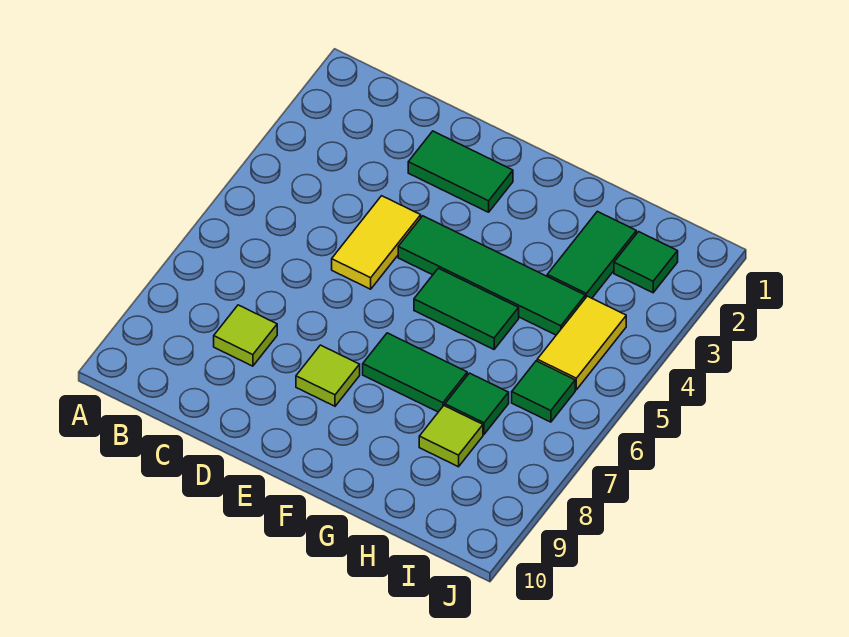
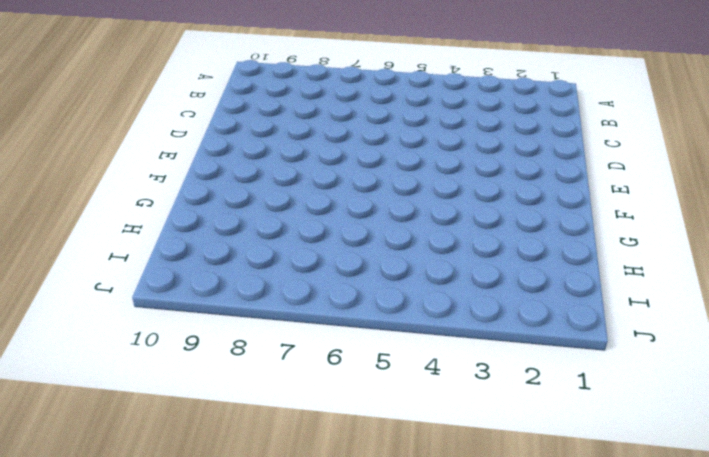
none -> lime 1x1 tile [214,305,277,366]
none -> green 1x2 tile [408,131,513,212]
none -> yellow 1x2 tile [332,196,421,289]

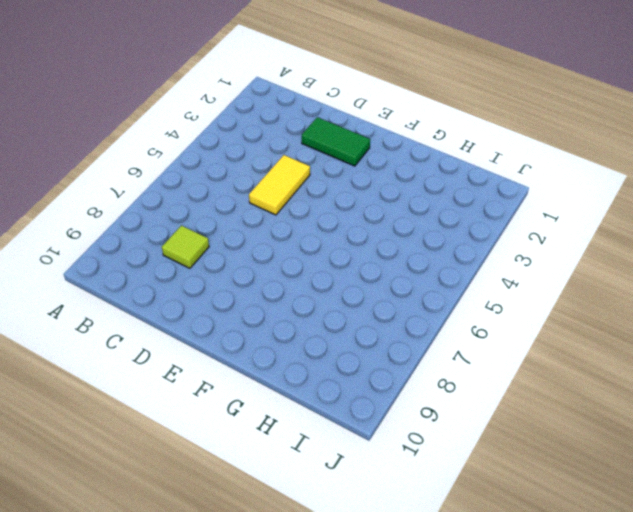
none -> green 1x4 tile [398,216,585,335]
none -> lime 1x1 tile [296,345,360,406]
none -> green 1x2 tile [414,268,519,349]

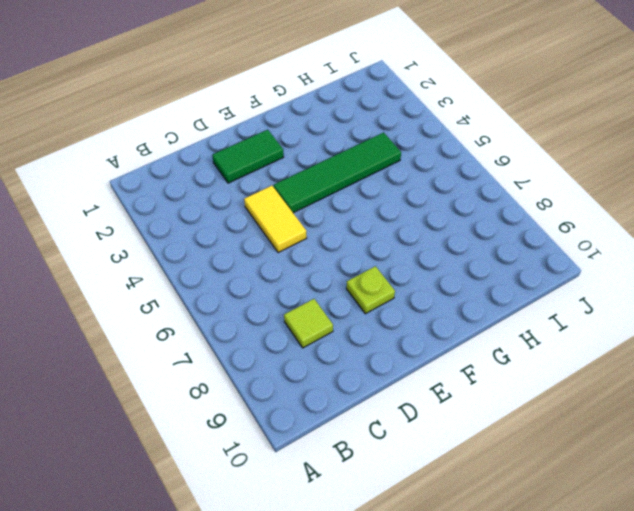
lime 1x1 plate [346,266,395,314] -> lime 1x1 tile [296,345,360,406]
none -> green 1x2 tile [414,268,519,349]
none -> green 1x2 tile [363,333,467,412]
none -> green 1x2 tile [547,211,636,298]

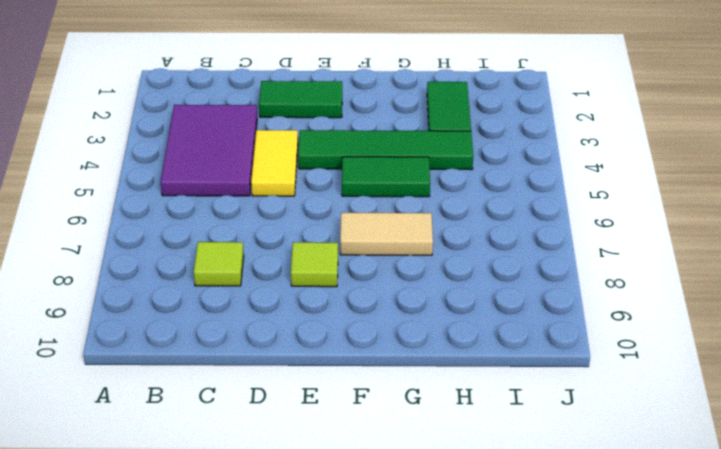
purple 2x3 tile [161,105,257,196] -> none
tan 1x2 tile [340,213,433,255] -> green 1x2 tile [363,333,467,412]
none -> green 1x1 tile [445,373,509,434]
none -> lime 1x1 tile [419,406,483,467]
none -> green 1x1 tile [614,232,678,293]

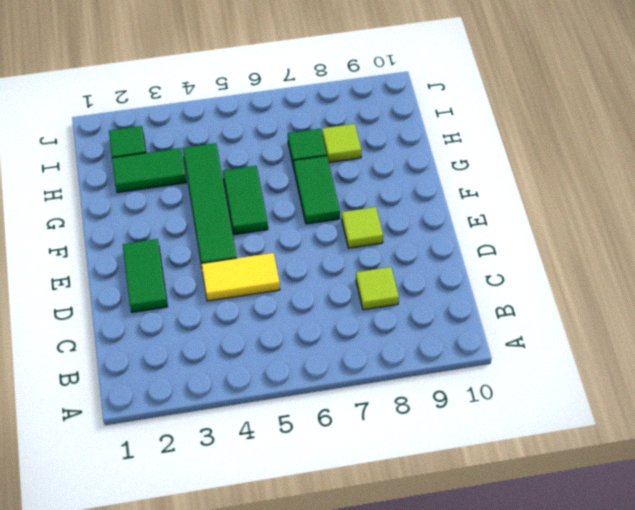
none -> yellow 1x2 tile [537,296,626,390]
none -> green 1x1 tile [512,361,575,422]

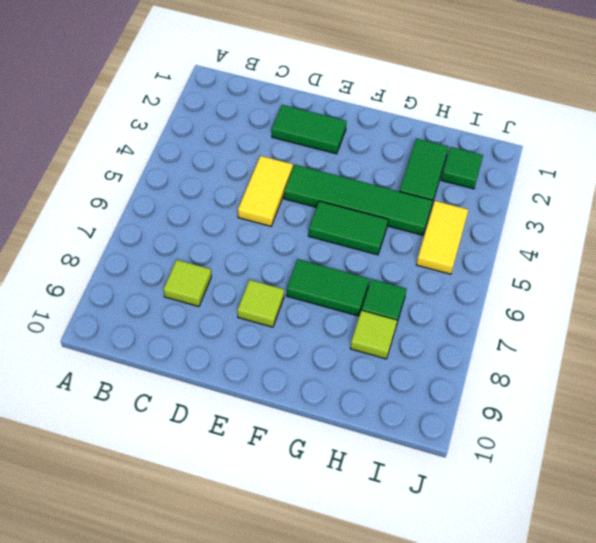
none -> green 1x1 tile [512,361,575,422]

